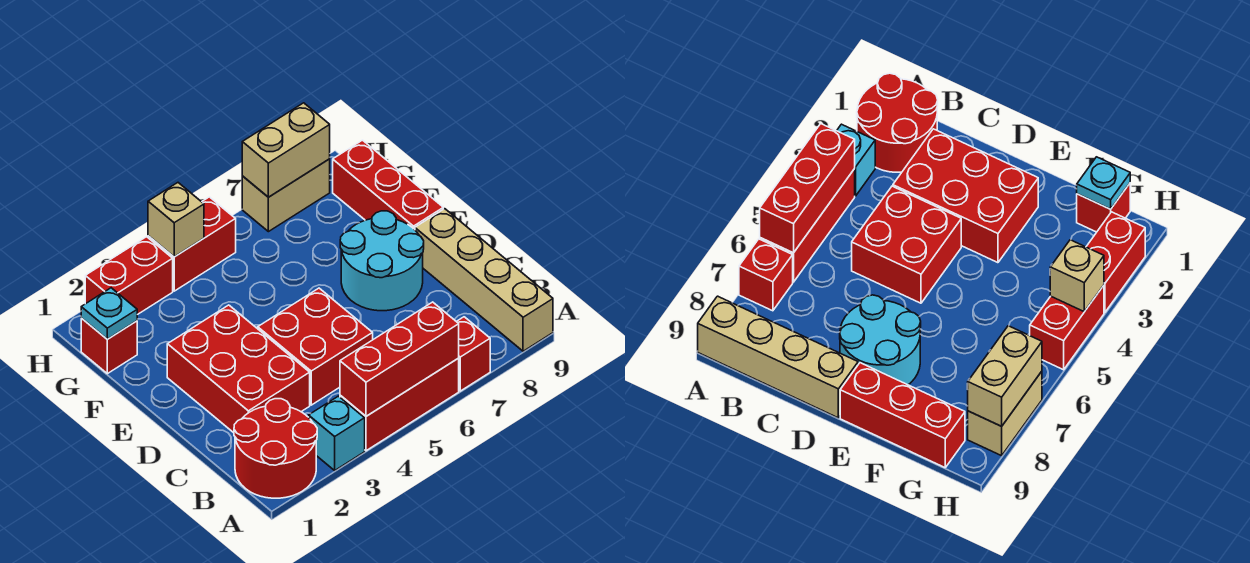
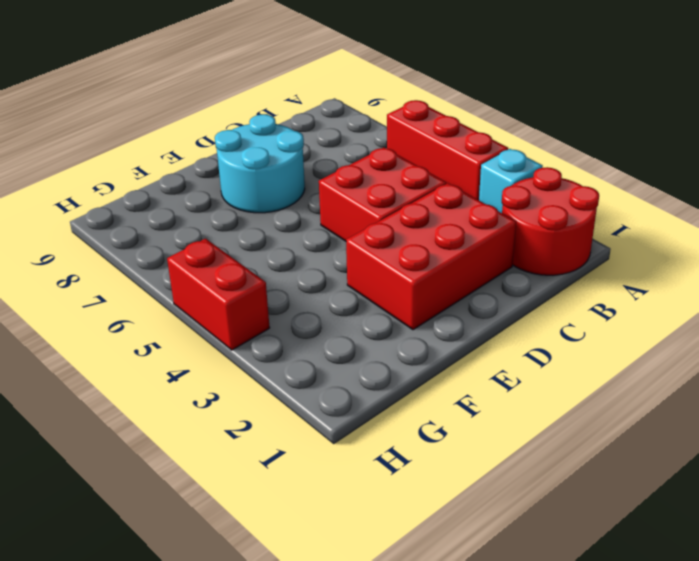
none -> red 1x1 brick [456,317,490,391]
none -> tan 1x4 brick [415,209,553,351]
none -> red 1x3 brick [333,140,443,230]

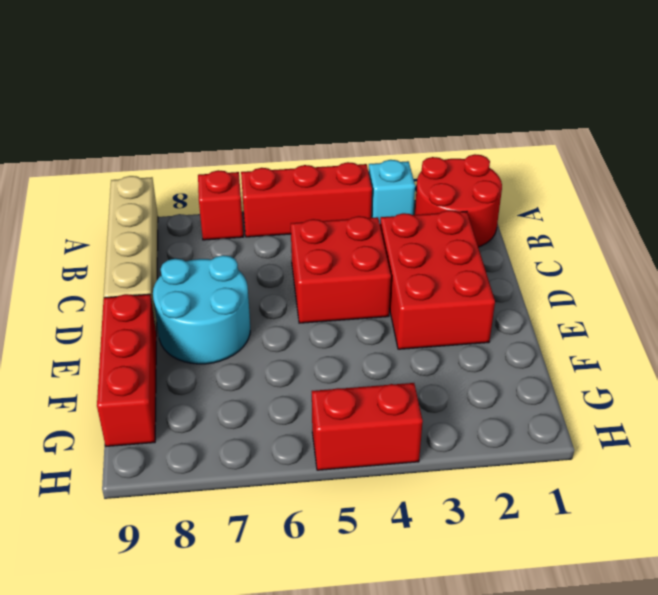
none -> red 1x1 brick [81,318,137,374]
none -> red 1x2 brick [85,237,173,315]
none -> tan 1x2 brick [242,159,330,232]

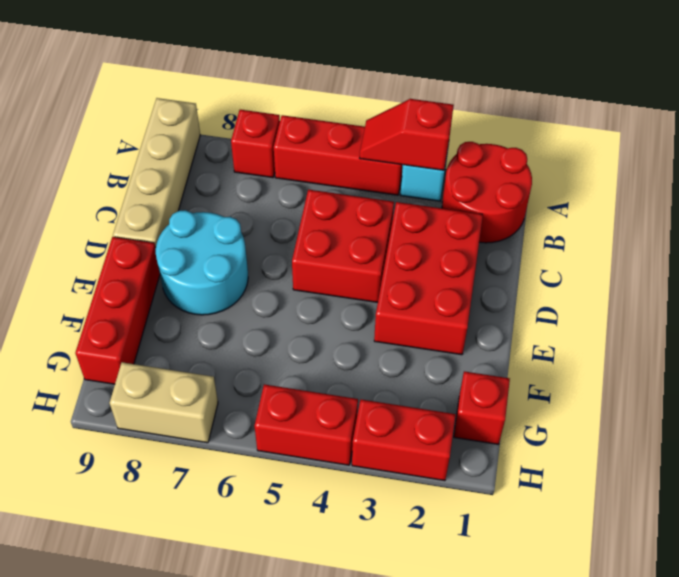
red 1x2 slope [360,99,454,170] -> red 1x3 brick [340,302,459,416]
none -> cyan 1x1 plate [81,288,137,339]
none -> tan 1x1 brick [148,183,204,257]
none -> tan 1x2 brick [242,103,330,197]

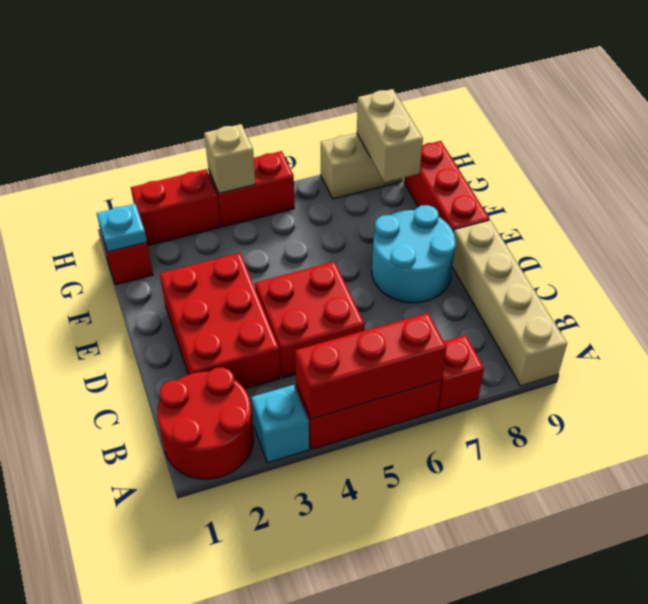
tan 1x2 brick [357,89,423,182] -> tan 1x2 brick turned to [242,103,330,197]

